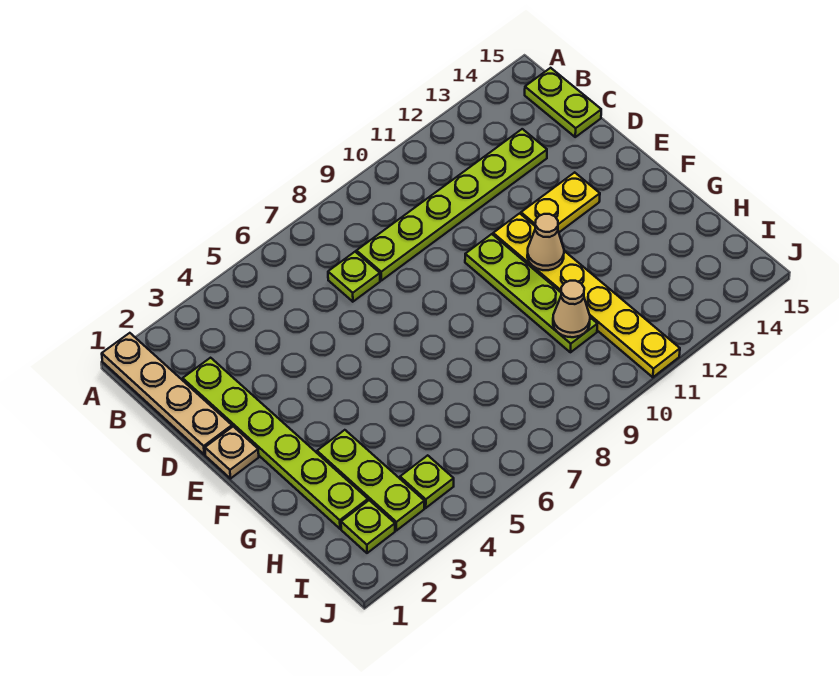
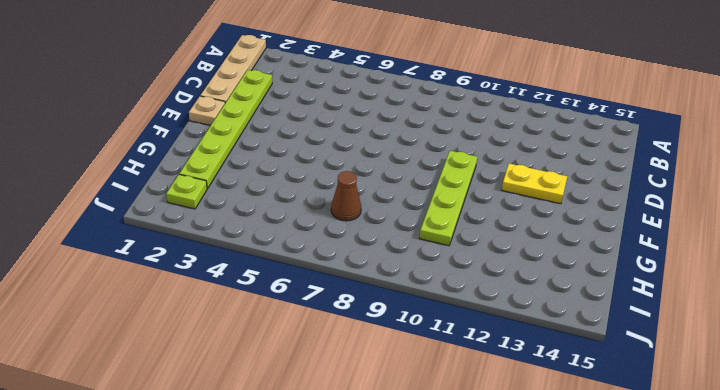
brown 1x1 cone [331,171,361,221] -> none
none -> lime 1x2 plate [525,68,601,137]
none -> lime 1x1 plate [328,252,380,302]
none -> lime 1x6 plate [357,129,547,281]

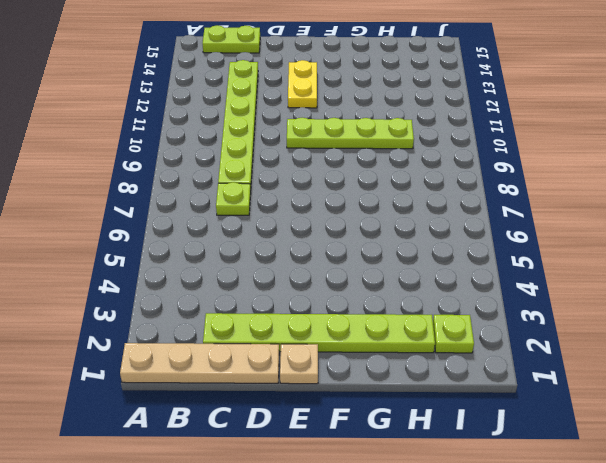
none -> yellow 1x6 plate [493,213,680,377]
none -> lime 1x3 plate [317,430,424,530]
none -> lime 1x1 plate [400,455,454,508]

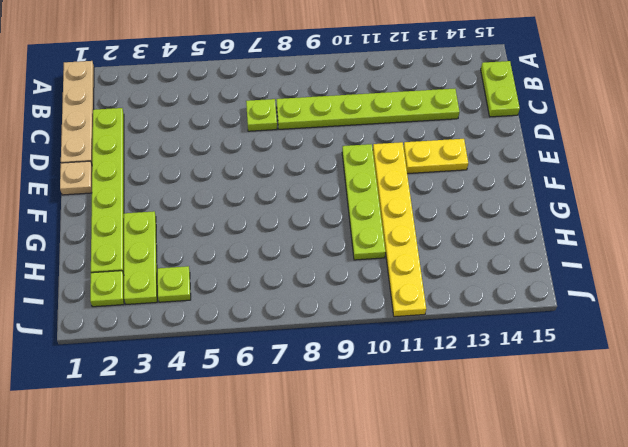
none -> tan 1x1 cone [527,214,564,270]
none -> tan 1x1 cone [553,281,590,337]

